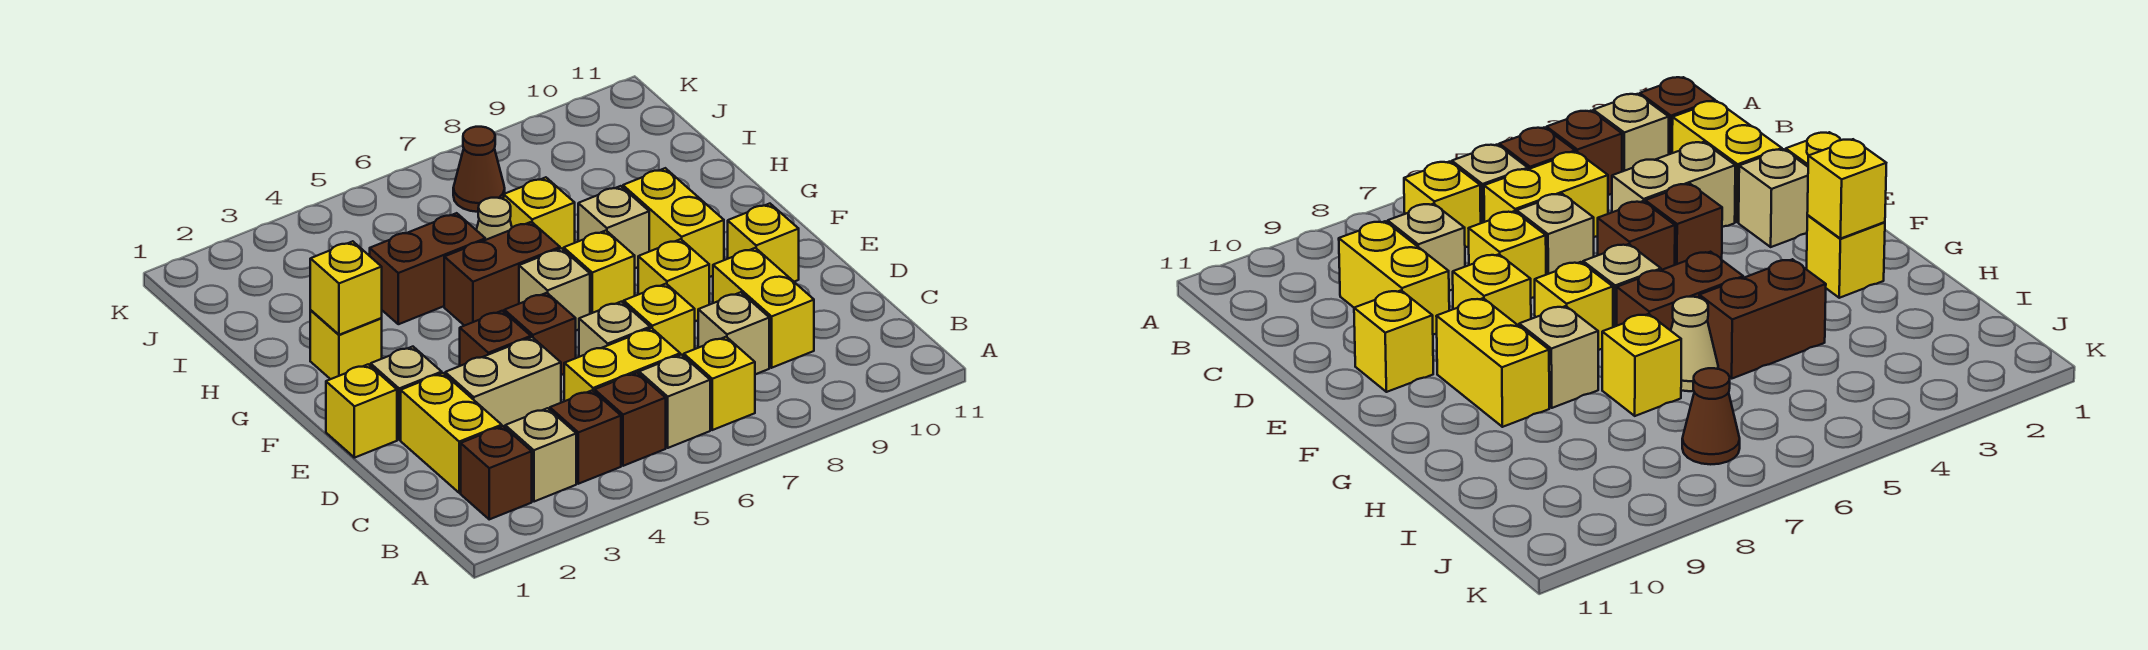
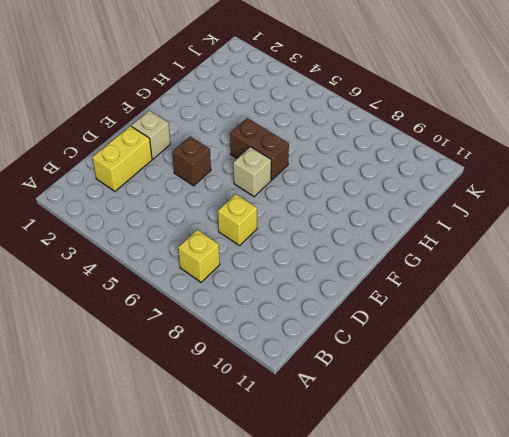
none -> brown 1x1 brick [461,426,532,519]
none -> tan 1x1 brick [505,408,576,502]
none -> brown 1x1 brick [550,390,621,484]
none -> brown 1x1 brick [595,373,666,466]

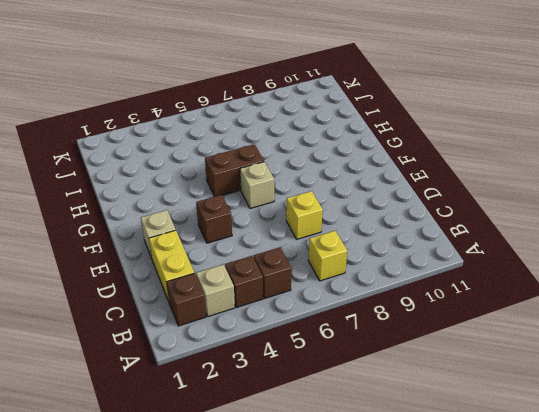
none -> tan 1x1 brick [639,355,710,448]
none -> yellow 1x2 brick [564,328,680,401]
none -> tan 1x1 brick [698,292,769,374]
none -> yellow 1x2 brick [713,248,814,368]

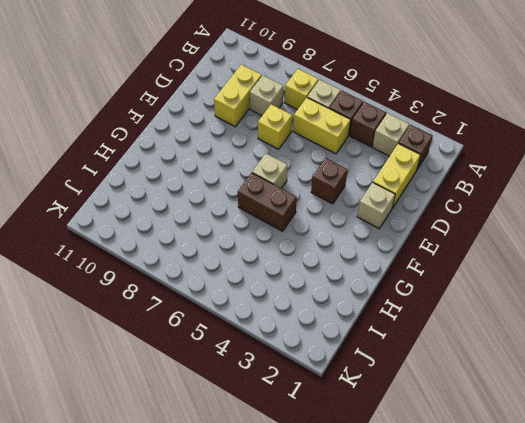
none -> tan 1x2 brick [445,337,561,427]
none -> tan 1x1 brick [579,302,650,357]
none -> yellow 1x1 brick [326,364,397,458]
none -> brown 1x1 brick [504,293,576,375]

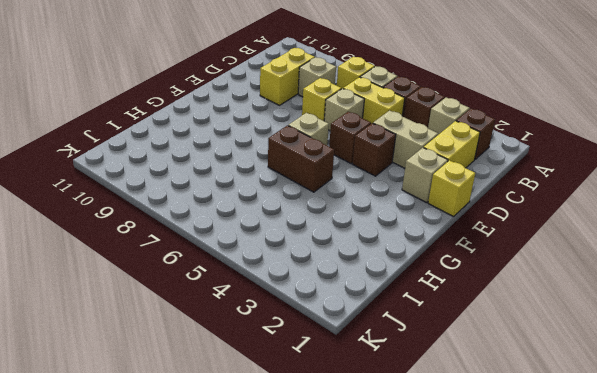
none -> yellow 1x1 brick [638,239,709,321]
none -> yellow 1x1 brick [728,204,799,282]
none -> yellow 1x1 brick [564,231,635,314]
none -> yellow 1x2 brick [623,168,724,277]

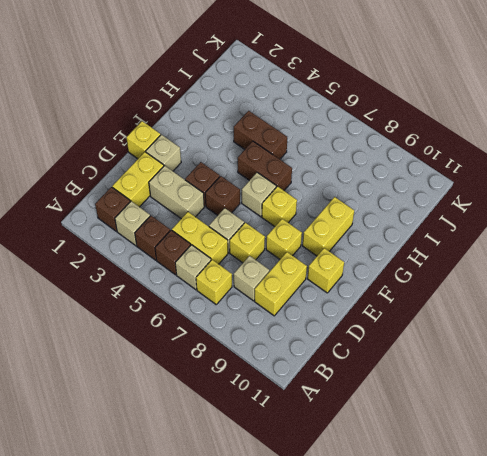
none -> yellow 1x1 brick [310,311,382,379]
none -> tan 1x1 brick [578,186,649,268]
none -> tan 1x1 cone [476,198,512,240]
none -> yellow 1x1 brick [504,177,575,250]

